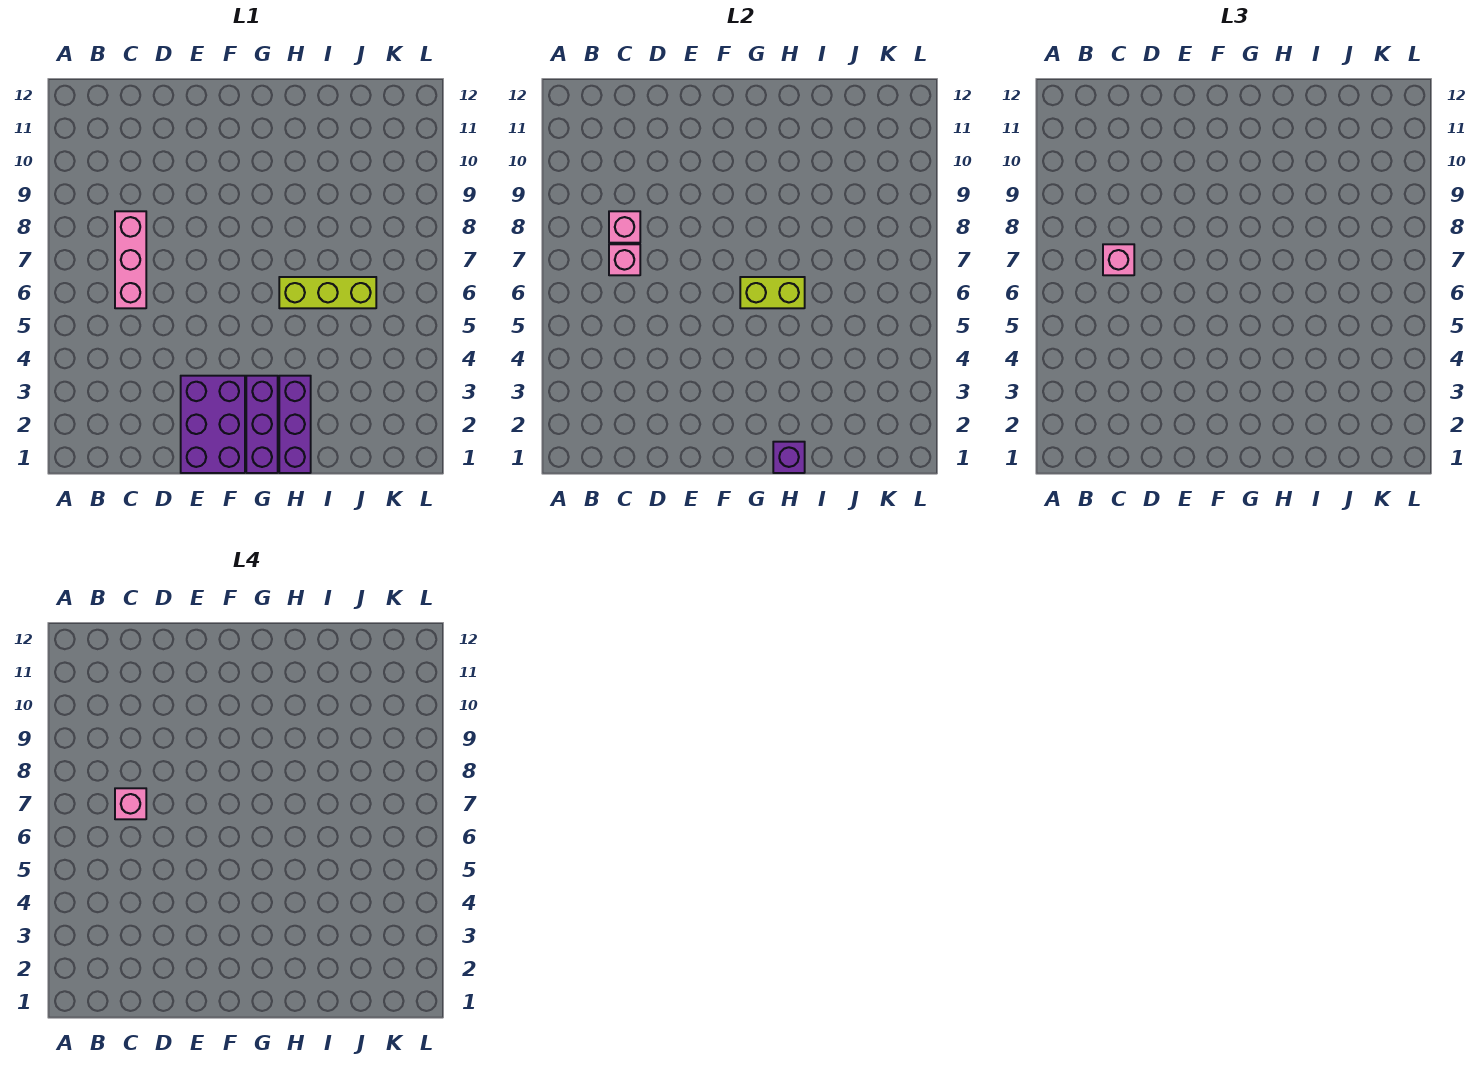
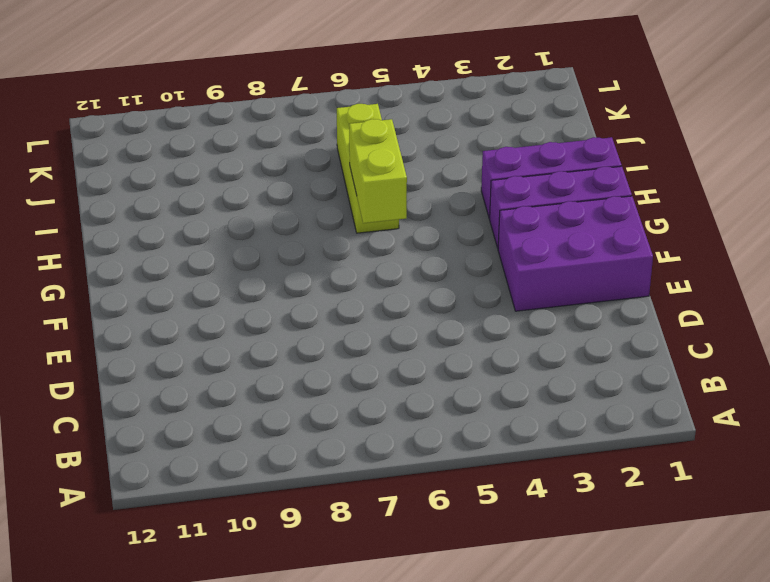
none -> pink 1x3 brick [115,211,146,308]
none -> pink 1x1 brick [609,244,640,275]

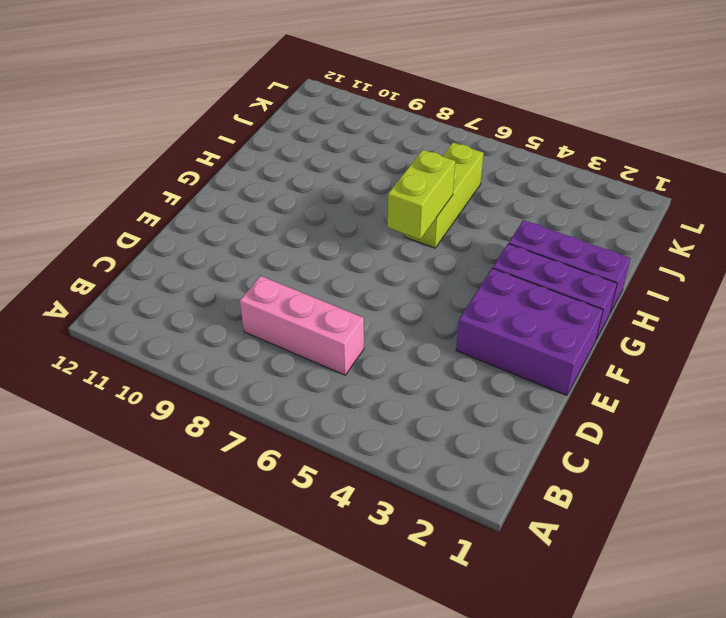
none -> pink 1x1 brick [609,244,640,275]
none -> pink 1x1 brick [609,211,640,243]

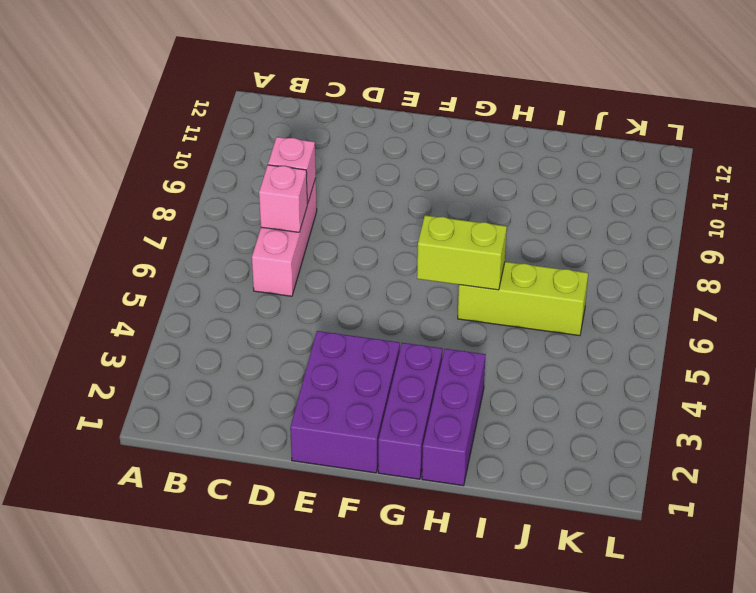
none -> purple 1x1 brick [773,442,805,473]
none -> pink 1x1 brick [1103,244,1134,275]

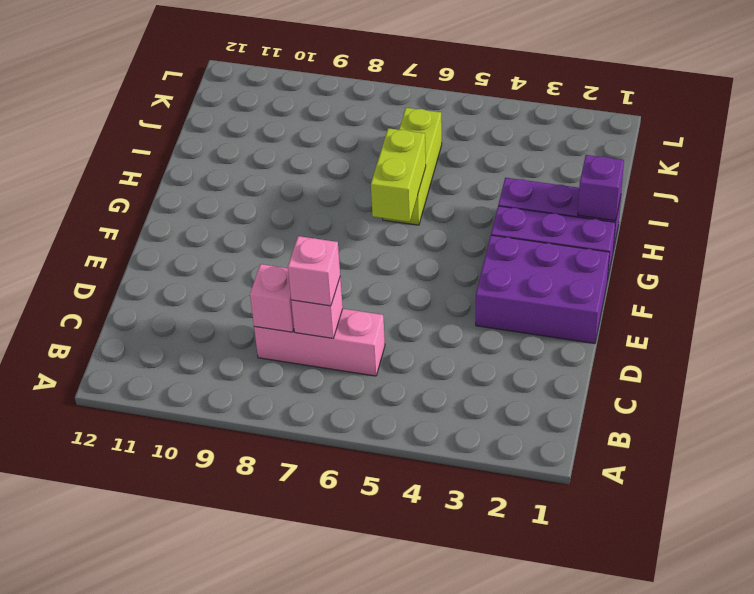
none -> pink 1x1 brick [115,788,146,819]

